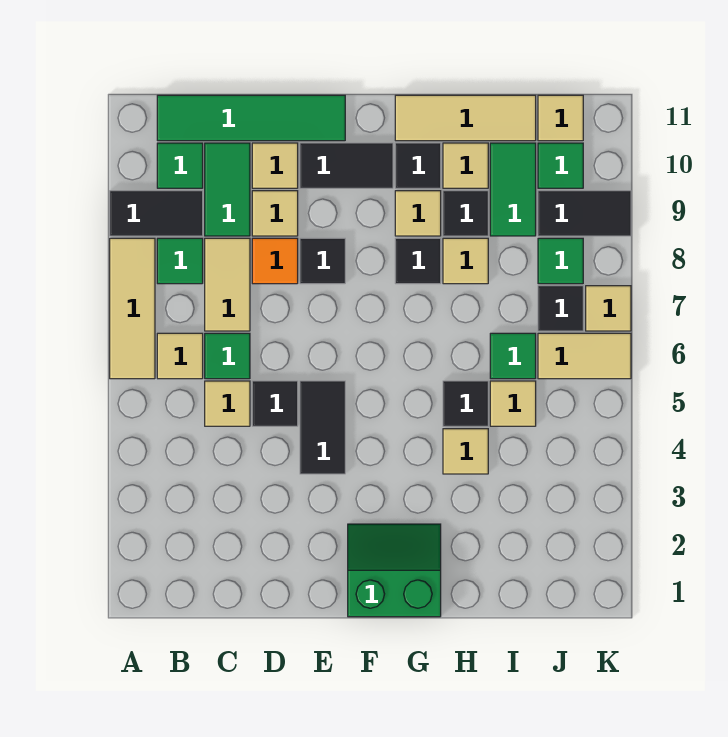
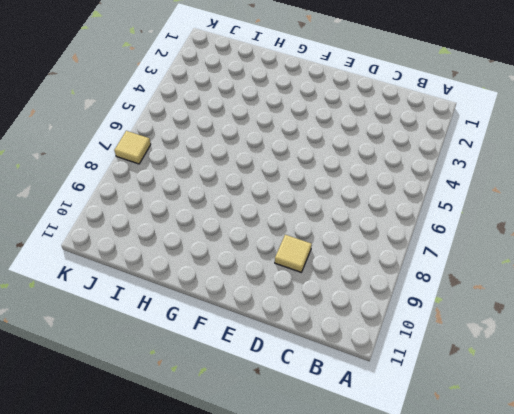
none -> tan 1x3 tile [110,238,155,379]
none -> black 1x2 tile [110,191,203,236]
none -> tan 1x1 tile [157,333,203,379]
none -> green 1x1 tile [157,238,203,284]

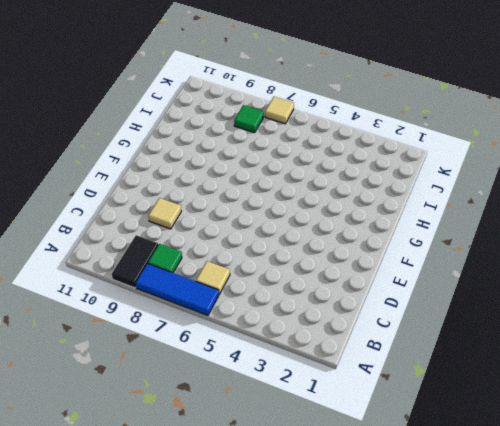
blue 1x3 tile [136,263,219,316] -> tan 1x3 tile [110,238,155,379]
none -> green 1x1 tile [157,143,203,188]
none -> green 1x4 tile [157,95,345,141]
none -> tan 1x1 tile [205,381,250,426]
none -> green 1x1 tile [205,333,250,379]

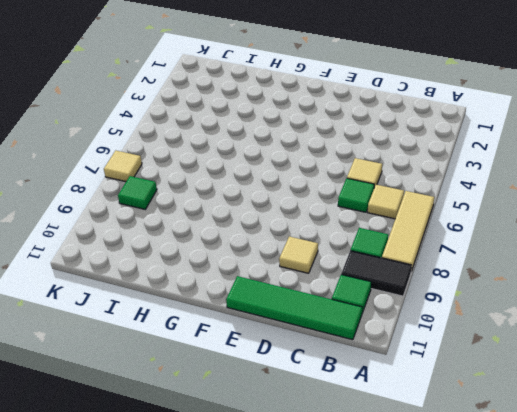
none -> tan 1x2 tile [205,238,250,331]
none -> green 1x2 tile [205,143,250,236]
none -> black 1x1 tile [252,381,298,426]
none -> orange 1x1 tile [252,238,298,284]

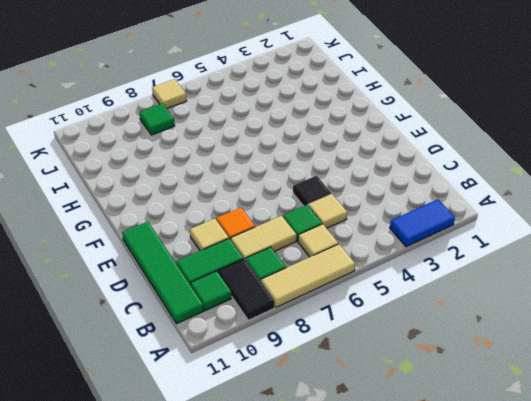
blue 1x2 tile [390,199,455,247] -> none
none -> tan 1x1 tile [252,143,298,188]
none -> black 1x2 tile [300,381,345,474]
none -> black 1x1 tile [300,238,345,284]
none -> black 1x2 tile [300,143,393,188]

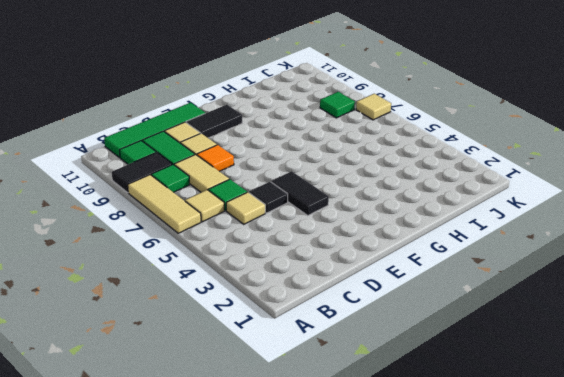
none -> black 1x1 tile [300,238,345,284]
none -> green 2x2 slope [348,524,441,617]
none -> black 1x1 tile [395,238,441,284]
none -> tan 1x1 tile [395,191,441,236]

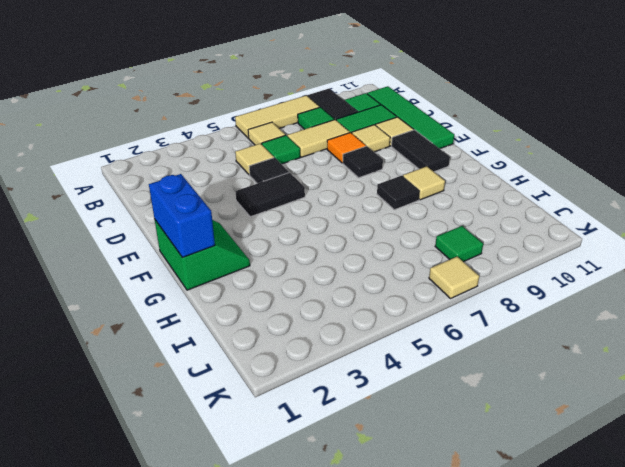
blue 1x2 brick [149,174,215,258] -> none
none -> black 1x1 tile [395,143,441,188]
none -> tan 1x3 tile [395,95,536,141]
none -> tan 1x1 tile [443,429,488,474]
none -> black 1x1 tile [443,381,488,426]

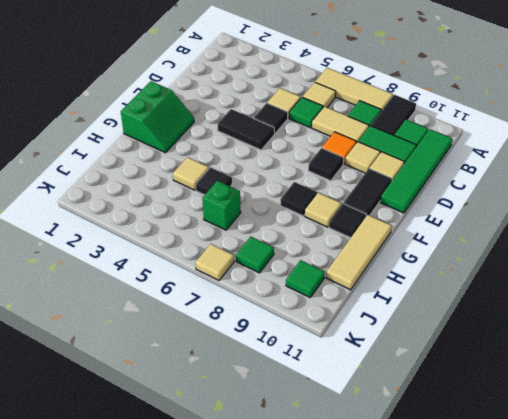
green 1x1 brick [202,181,241,230] -> green 1x1 tile [490,333,536,379]
none -> tan 1x1 tile [443,238,488,284]
none -> black 1x1 tile [443,191,488,236]
none -> tan 1x1 tile [443,143,488,188]
none -> tan 1x1 tile [490,381,536,426]

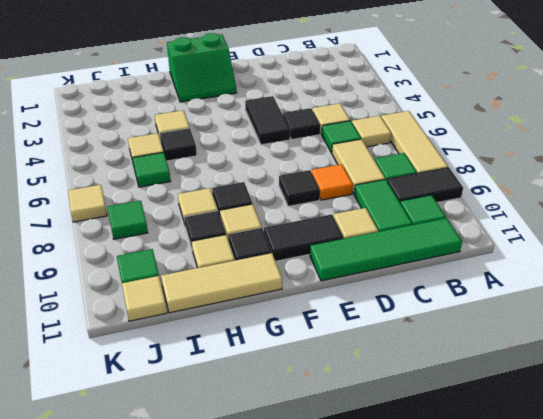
none -> tan 1x1 tile [252,191,298,236]
none -> green 1x2 tile [490,143,536,236]
none -> tan 1x2 tile [538,333,631,379]
none -> black 1x1 tile [538,286,583,331]

